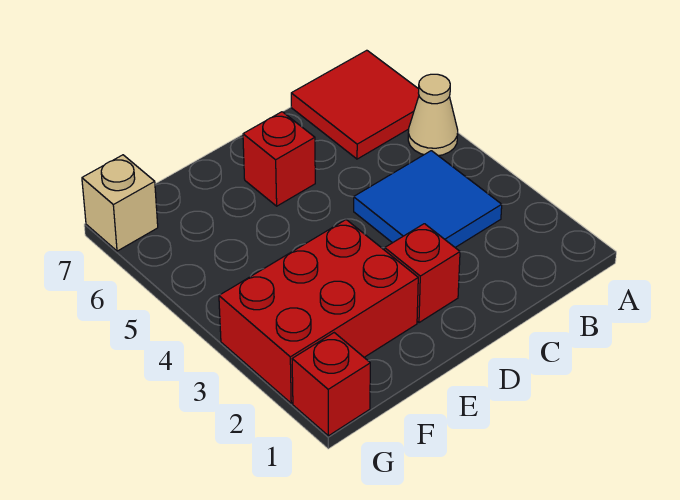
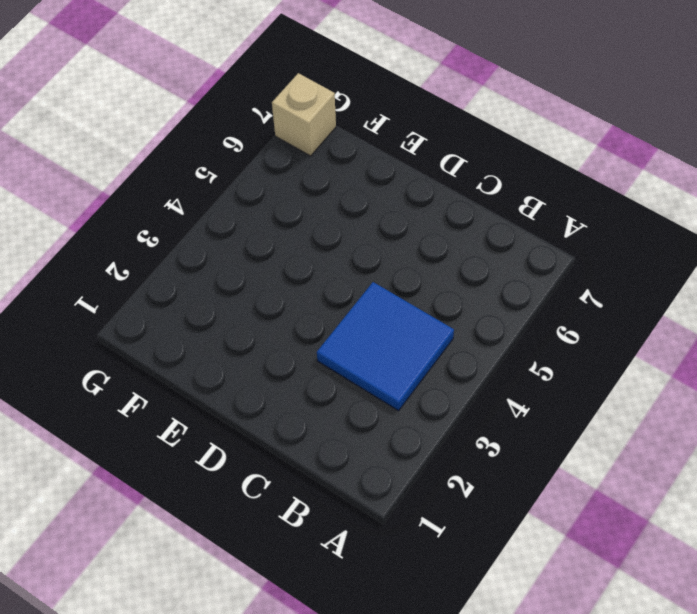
none -> tan 1x1 cone [408,74,458,156]
none -> red 2x2 tile [291,50,419,159]

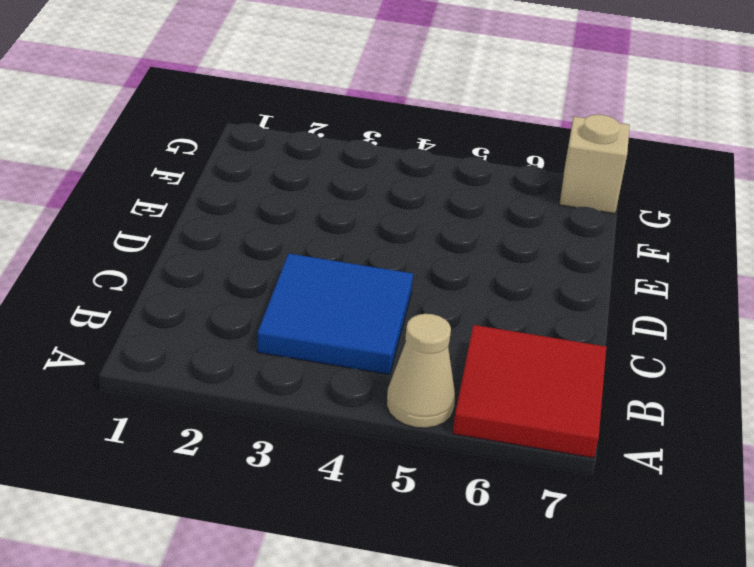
none -> red 1x1 brick [385,224,460,323]
none -> red 1x1 brick [243,112,315,206]

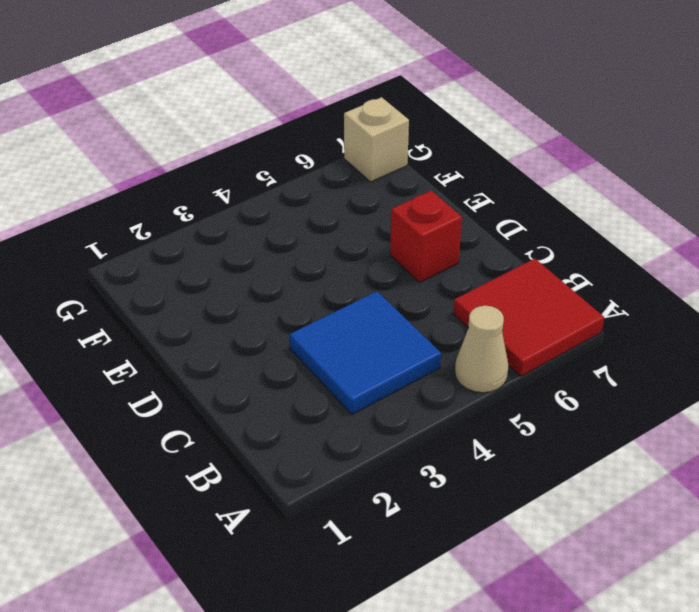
none -> red 1x1 brick [385,224,460,323]
none -> red 2x3 brick [219,220,418,403]

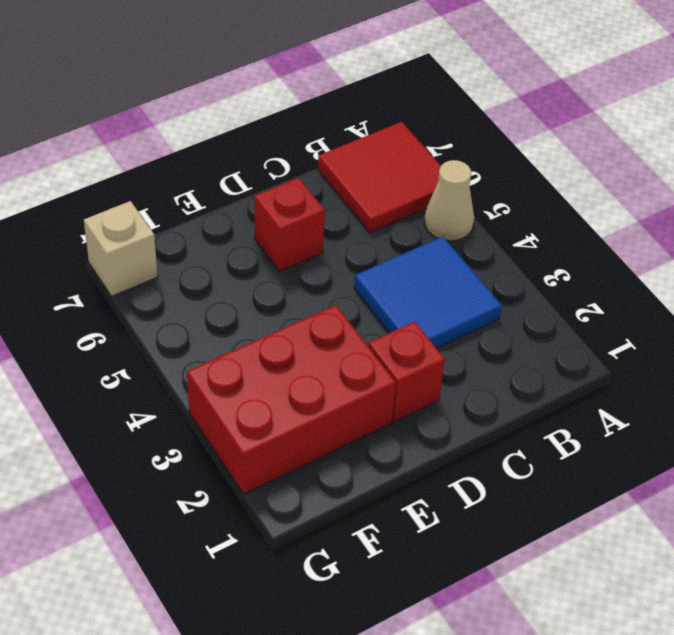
none -> red 1x1 brick [292,333,370,436]

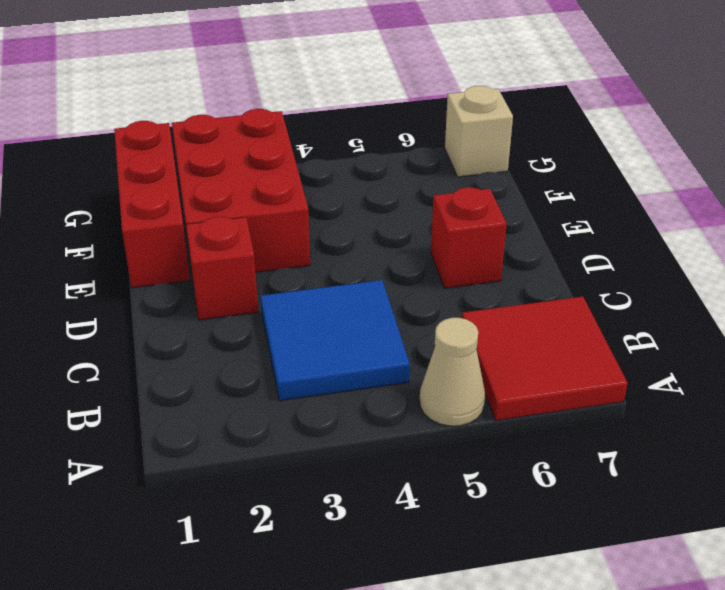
red 1x3 brick [114,121,190,288] -> red 1x1 brick [292,333,370,436]

